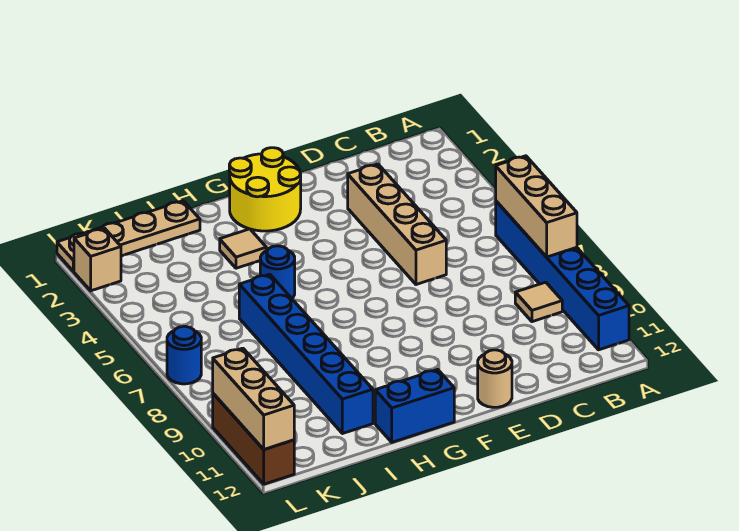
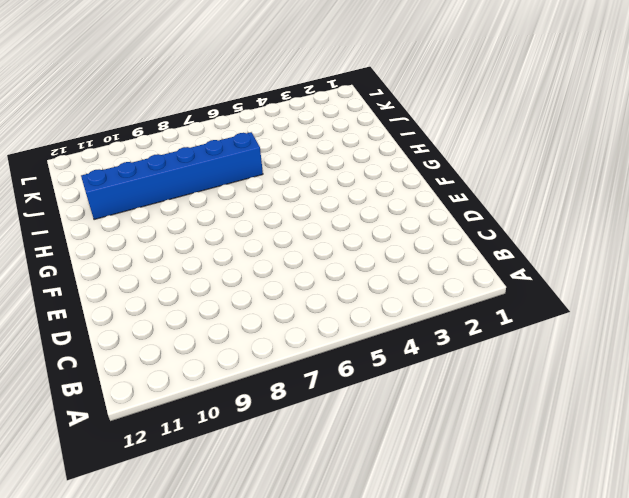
none -> blue 1x6 brick [496,201,629,350]
none -> tan 1x1 tile [515,282,562,322]
none -> tan 1x4 brick [348,164,446,285]

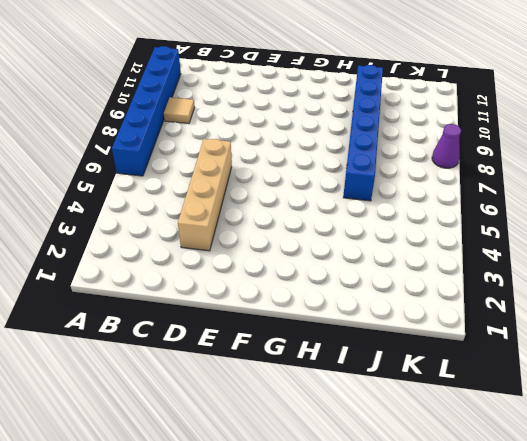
purple 1x1 cone [432,124,461,168] -> none
none -> tan 1x1 round brick [478,350,512,407]
none -> yellow 2x2 round brick [229,148,301,231]
none -> blue 1x2 brick [375,369,454,442]

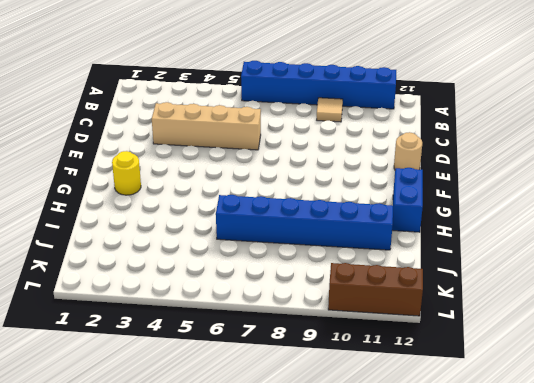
yellow 1x1 round brick [112,151,141,195] -> yellow 2x2 round brick [229,148,301,231]
none -> tan 1x1 tile [220,229,266,268]
none -> blue 1x1 round brick [260,246,295,298]
none -> tan 1x4 plate [57,201,200,271]

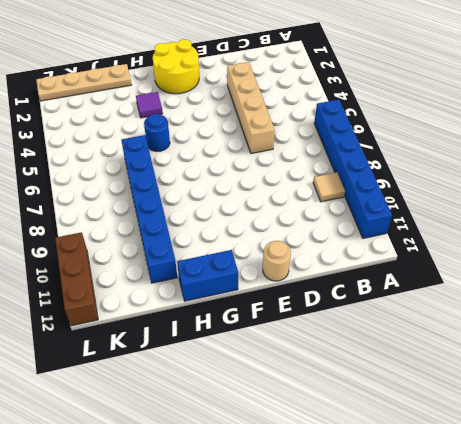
purple 1x1 tile [136,92,163,118] -> tan 1x1 tile [220,229,266,268]
none -> tan 1x1 brick [74,228,121,291]
none -> blue 1x1 round brick [167,326,201,384]
none -> tan 1x3 brick [496,156,577,257]

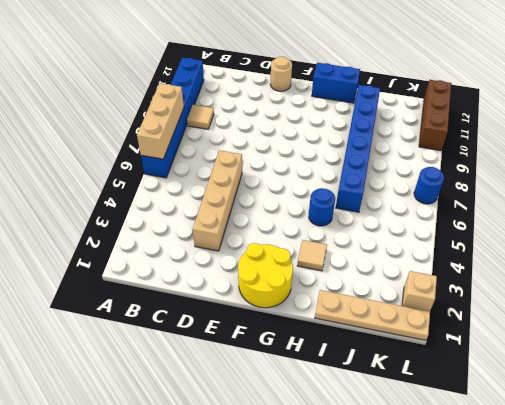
none -> tan 1x3 brick [213,348,294,449]

